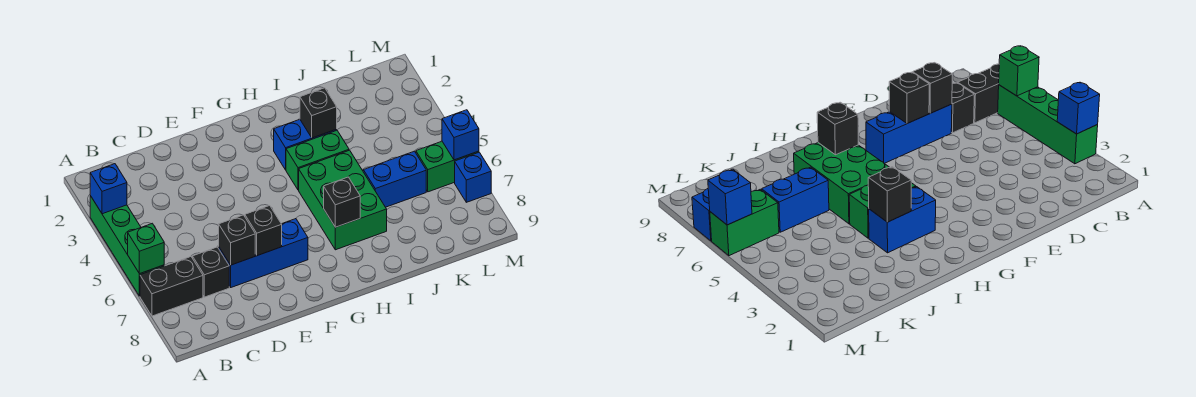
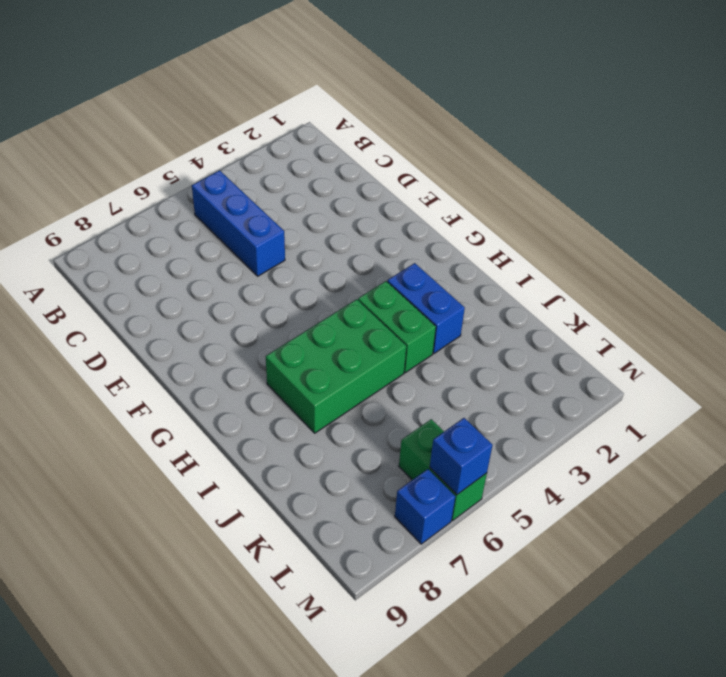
blue 1x3 brick [192,170,285,276] -> blue 1x3 brick moved to [219,219,308,287]
none -> green 1x4 brick [90,196,164,296]
none -> black 1x2 brick [140,257,203,316]
none -> black 1x1 brick [192,247,229,297]

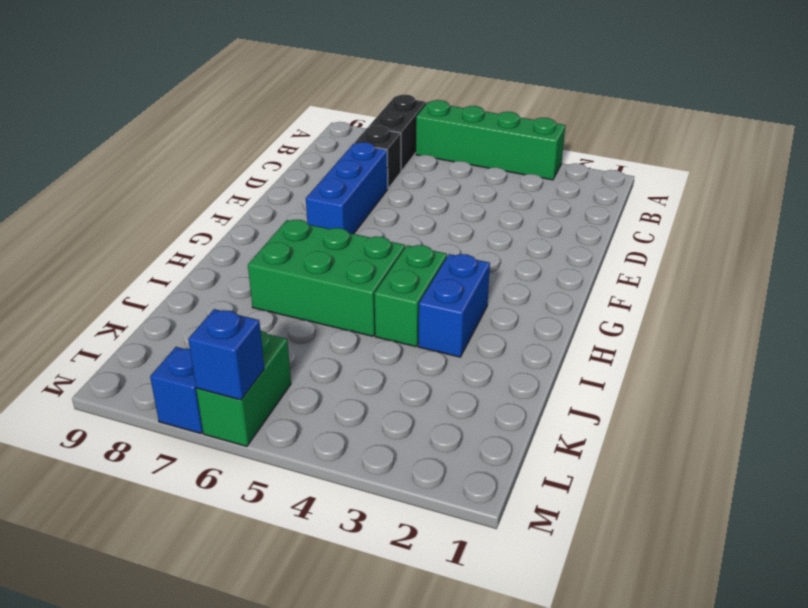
none -> blue 1x2 brick [363,151,426,207]
none -> blue 1x1 brick [90,164,127,214]
none -> green 1x1 brick [128,223,164,274]

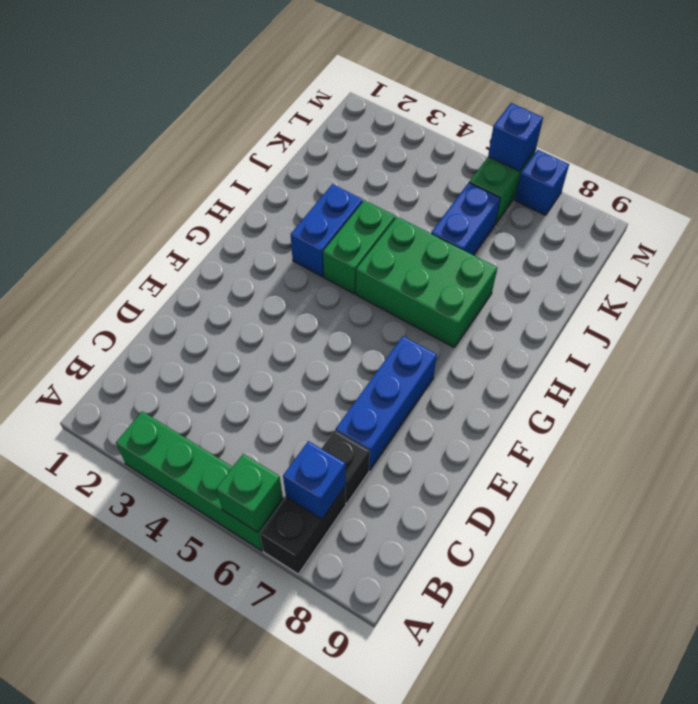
blue 1x1 brick [283,441,346,519] -> blue 1x1 brick moved to [90,164,127,214]
none -> black 1x1 brick [219,215,255,265]
none -> black 1x1 brick [245,206,282,256]
none -> black 1x1 brick [324,177,360,227]

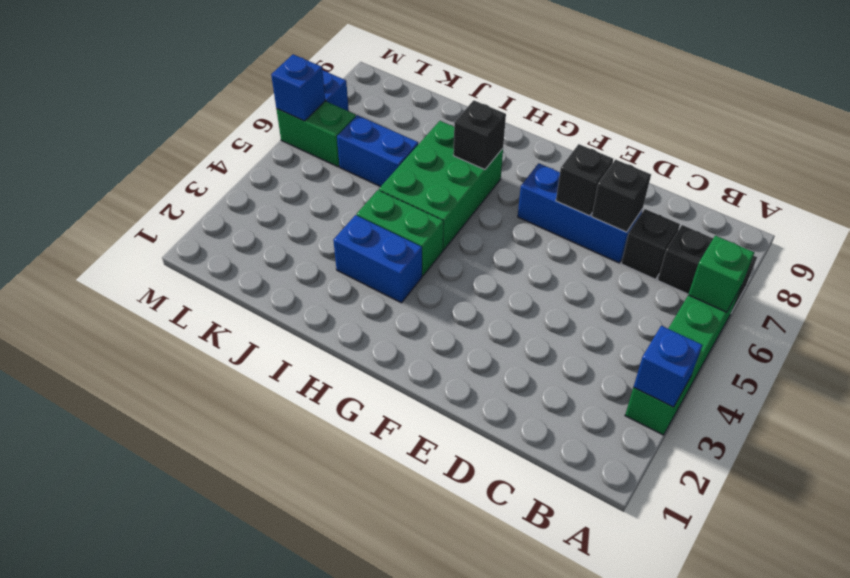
none -> black 1x1 brick [300,88,337,138]

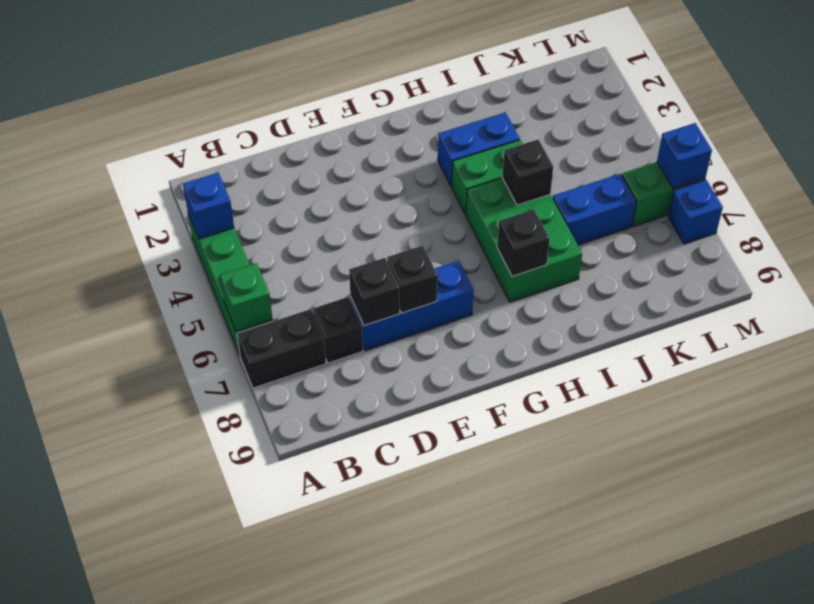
black 1x1 brick [502,139,554,205] -> black 1x1 brick moved to [300,88,337,138]

